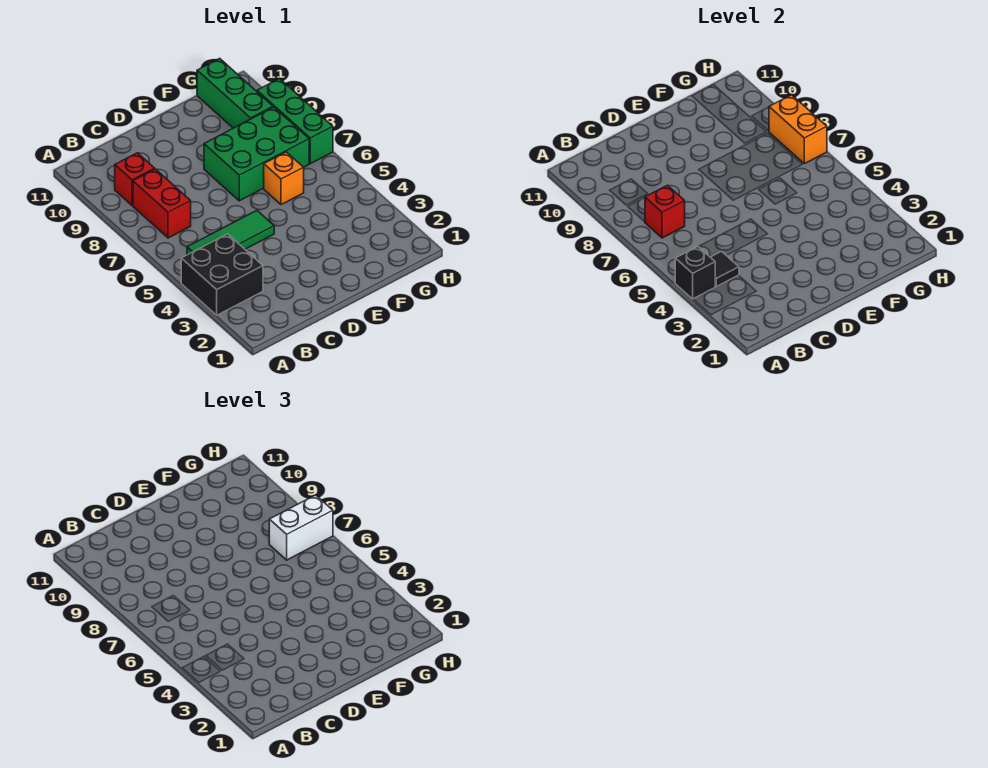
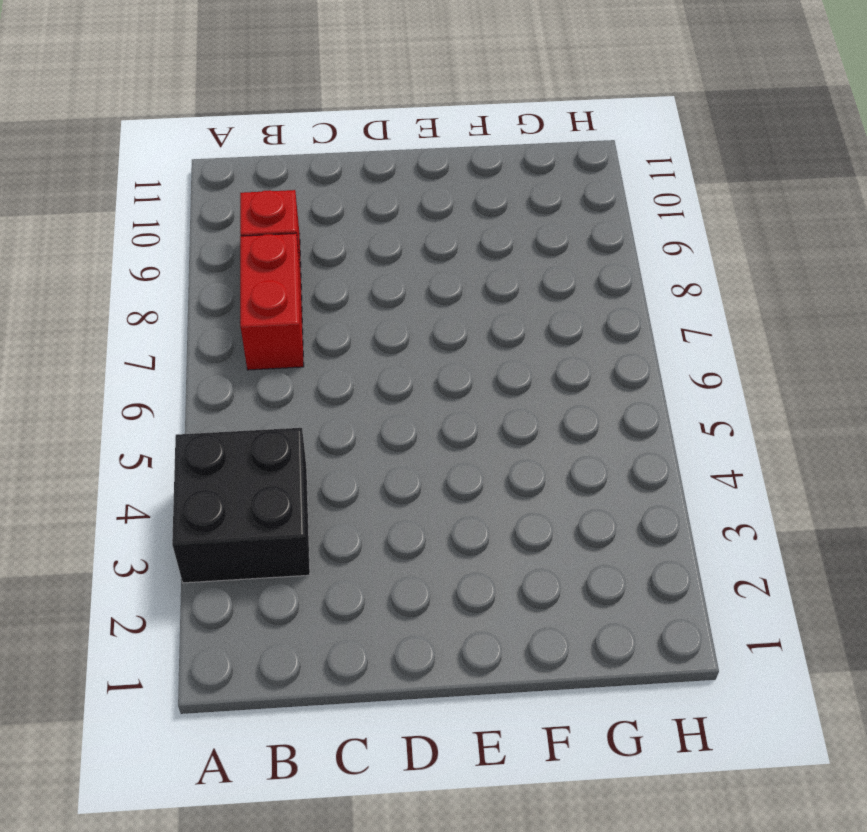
none -> green 1x3 tile [187,211,274,255]
none -> green 2x3 brick [204,107,309,201]
none -> orange 1x1 brick [264,152,304,205]

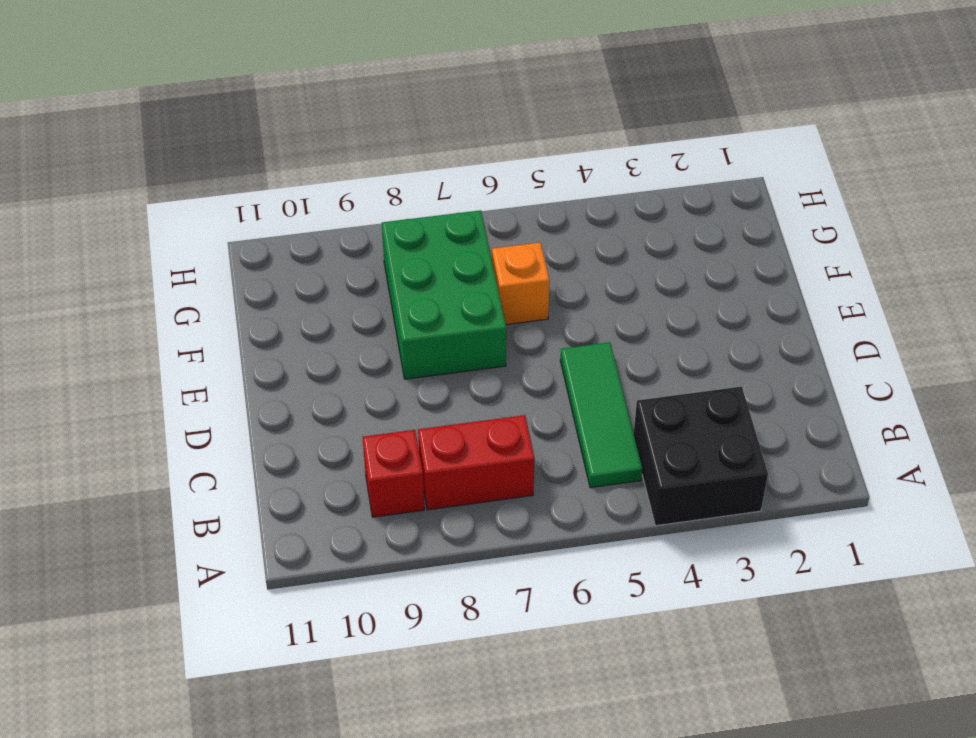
none -> green 1x3 brick [197,58,273,128]
none -> green 1x3 brick [257,79,333,164]
none -> black 1x1 brick [675,247,715,299]

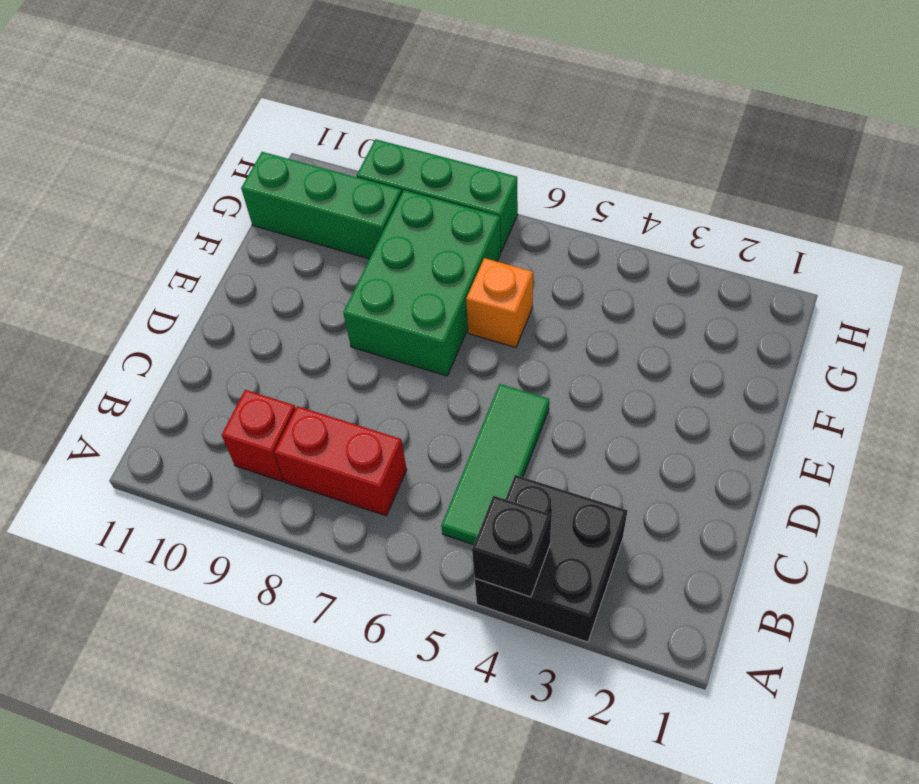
none -> black 1x1 tile [711,251,739,286]
none -> red 1x1 brick [645,185,685,238]
none -> orange 1x2 brick [769,95,827,164]

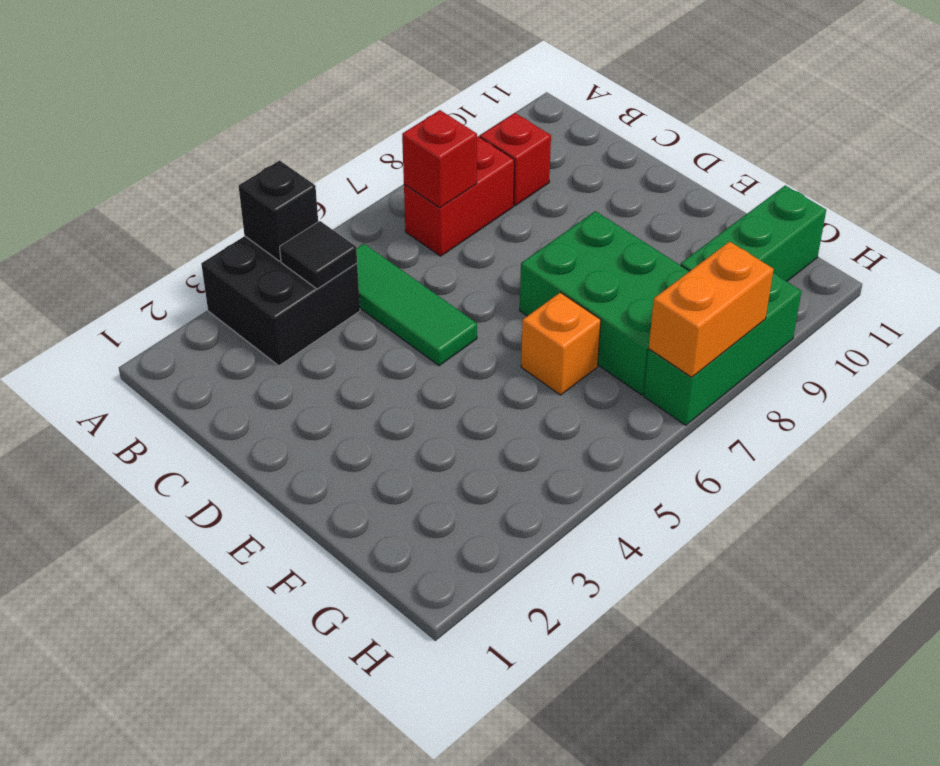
none -> white 1x2 brick [269,495,333,560]

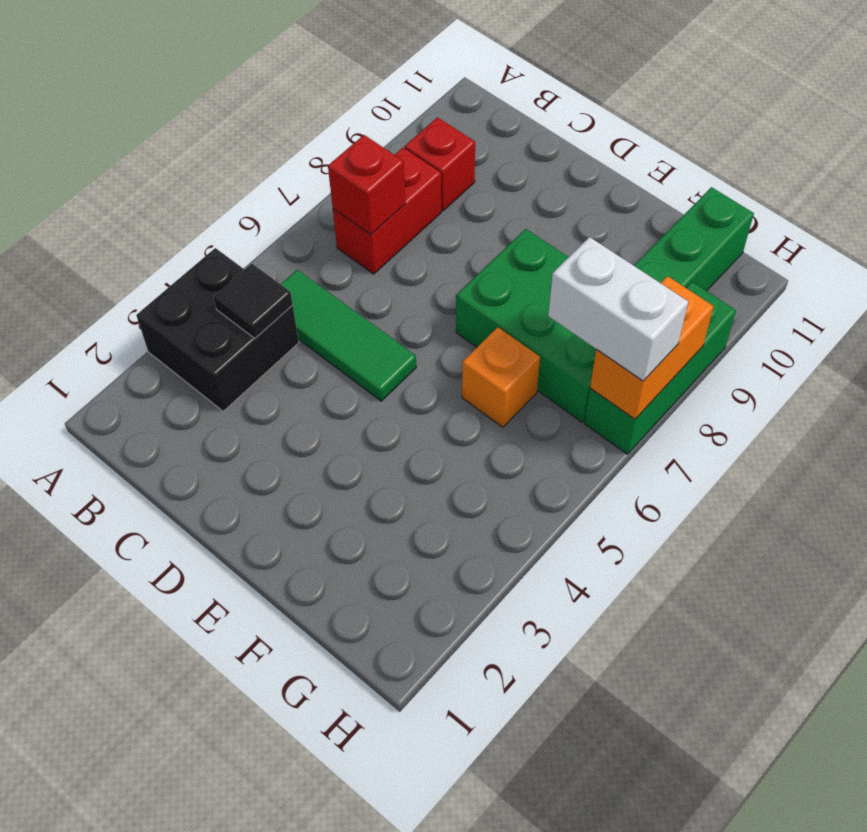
none -> black 1x1 brick [675,247,715,299]

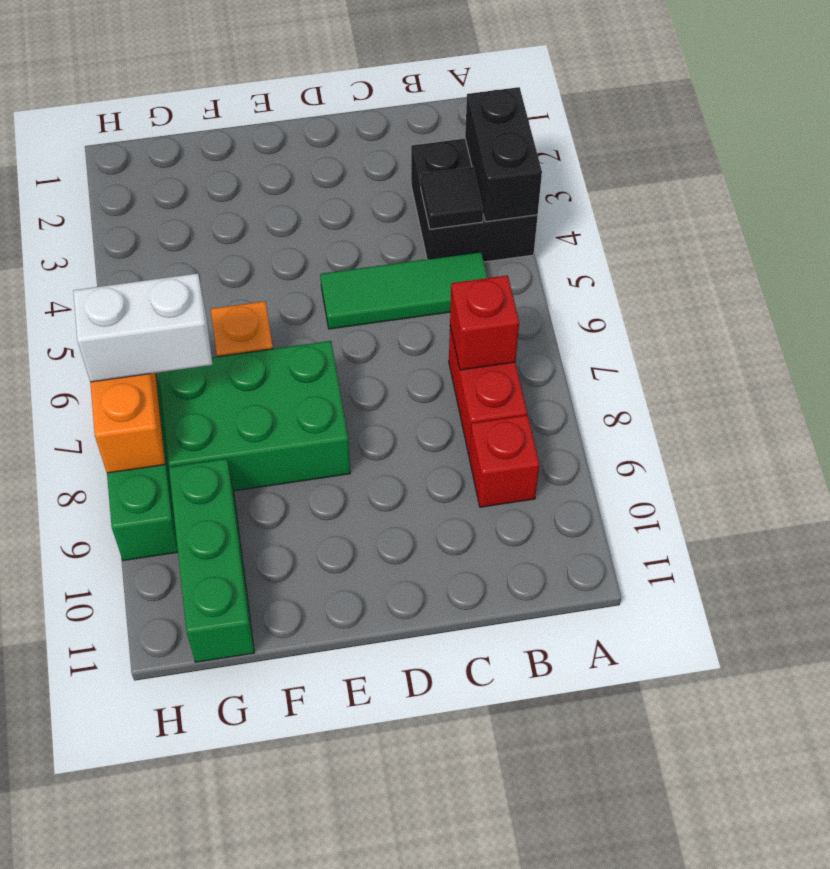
black 1x2 brick [465,87,542,222] -> black 1x1 brick [675,247,715,299]

